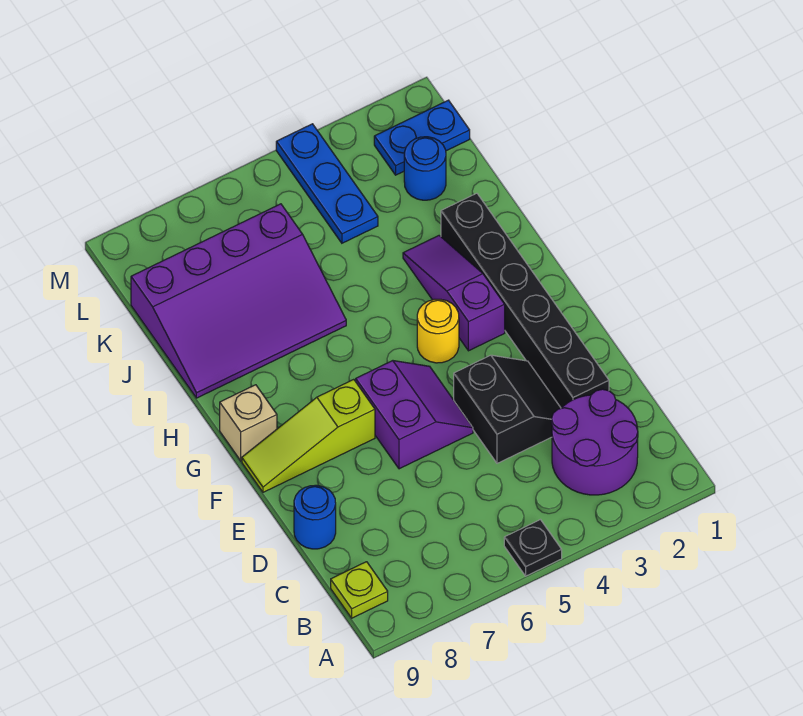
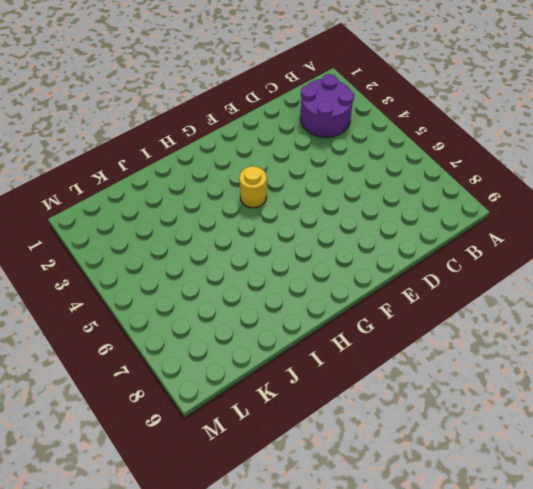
none -> black 1x1 plate [504,520,562,576]
none -> lime 1x1 plate [331,562,388,618]
none -> black 1x6 brick [441,193,609,408]

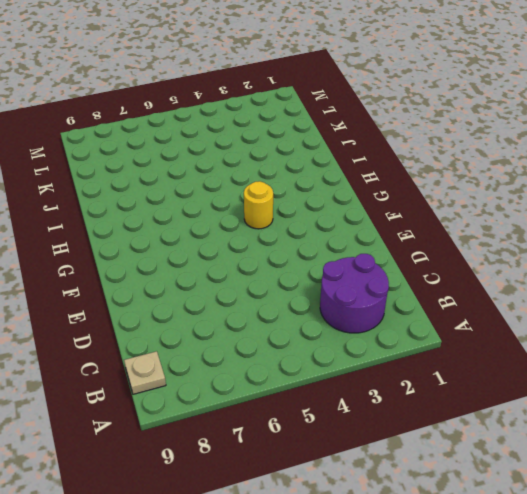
tan 1x1 plate [124,351,166,394] -> lime 1x1 plate [331,562,388,618]
none -> black 1x1 plate [504,520,562,576]
none -> black 1x6 brick [441,193,609,408]
none -> black 2x2 slope [454,355,561,463]

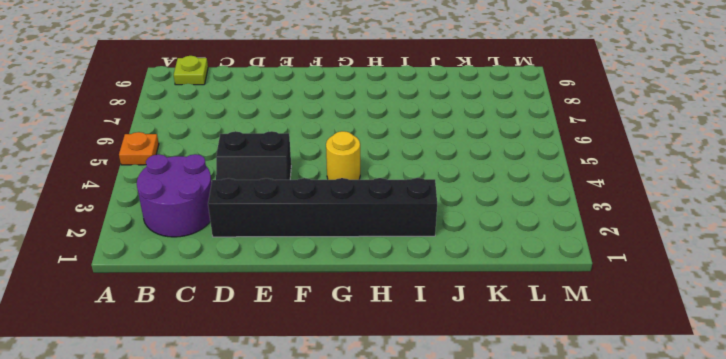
orange 1x1 plate [119,132,159,165] -> black 1x1 plate [504,520,562,576]
none -> blue 1x1 round brick [294,485,336,549]
none -> purple 2x2 slope [356,361,473,469]
none -> lime 1x3 slope [242,379,375,492]

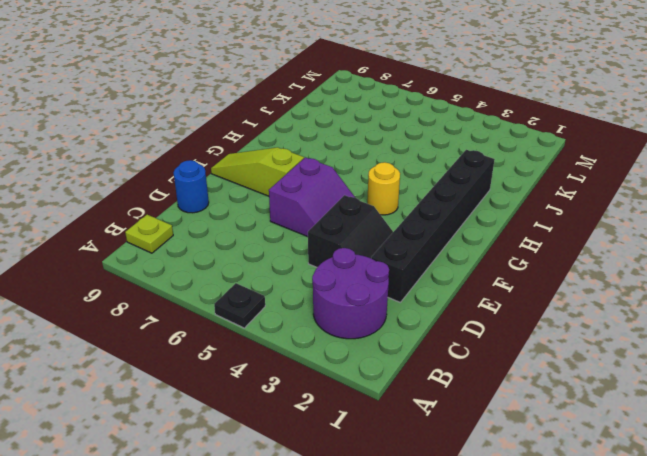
none -> purple 1x3 slope [403,236,505,351]
none -> tan 1x1 brick [220,385,277,461]
none -> purple 3x4 slope [131,204,346,398]

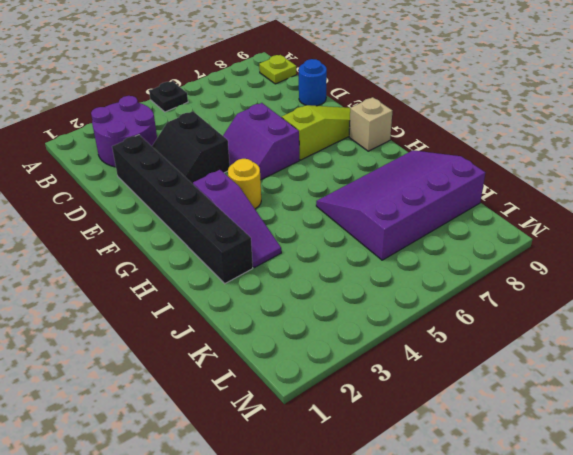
none -> blue 1x1 round brick [404,137,446,200]
none -> blue 1x3 plate [276,124,378,243]
none -> blue 1x2 plate [374,100,470,175]

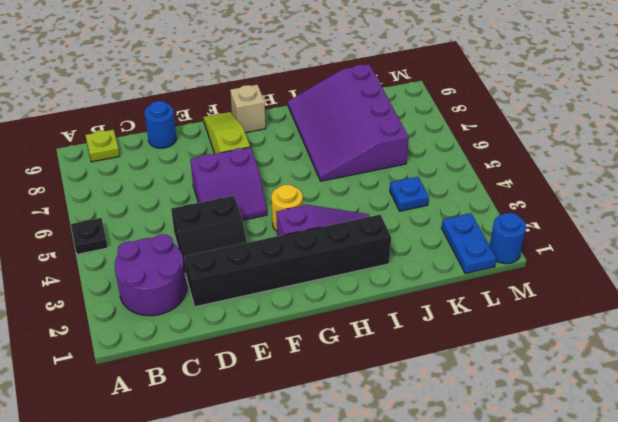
blue 1x1 plate [390,177,429,211] -> blue 1x3 plate [276,124,378,243]
blue 1x1 round brick [490,213,526,264] -> blue 1x1 round brick moved to [404,137,446,200]

